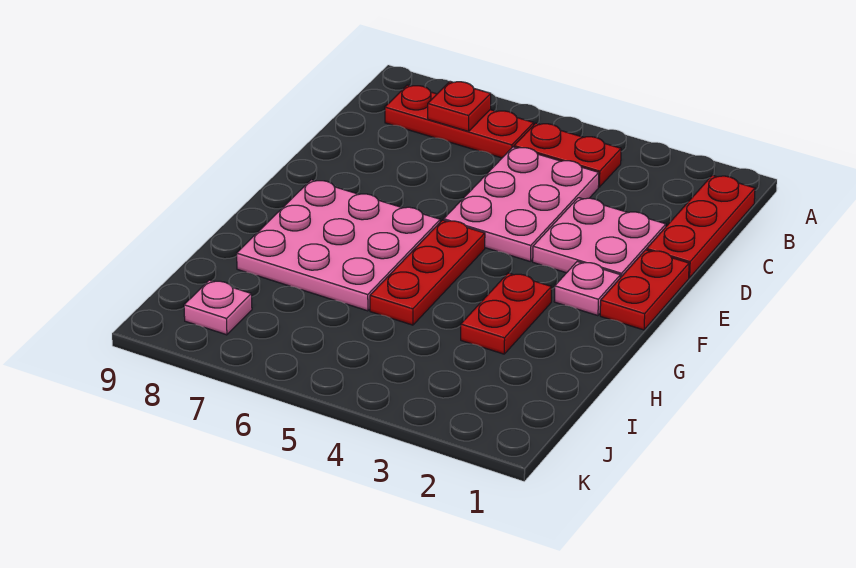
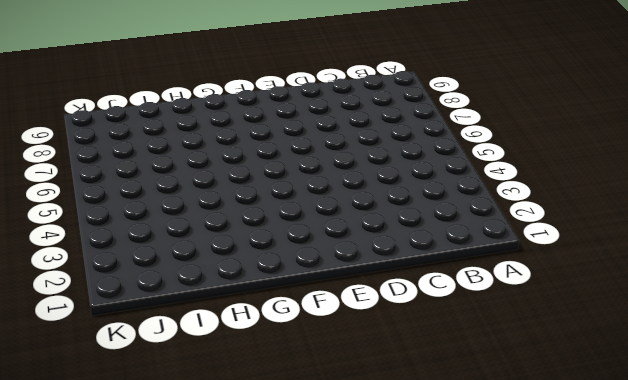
none -> red 1x3 plate [647,175,755,278]
none -> red 1x2 plate [514,123,621,187]
none -> red 1x3 plate [385,85,534,158]

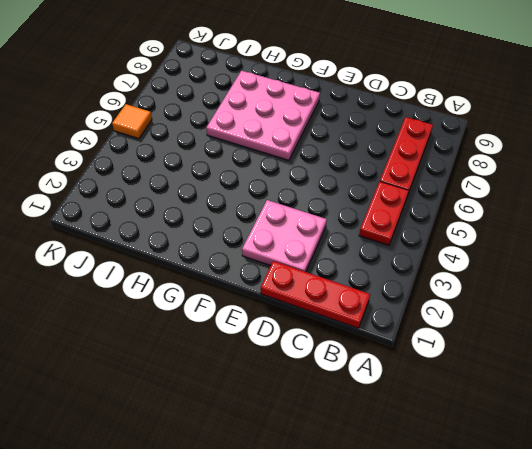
orange 1x1 tile [112,104,152,139] -> none
none -> pink 2x3 plate [444,147,599,262]
none -> red 1x2 plate [600,250,689,330]
none -> pink 1x1 plate [554,261,621,316]

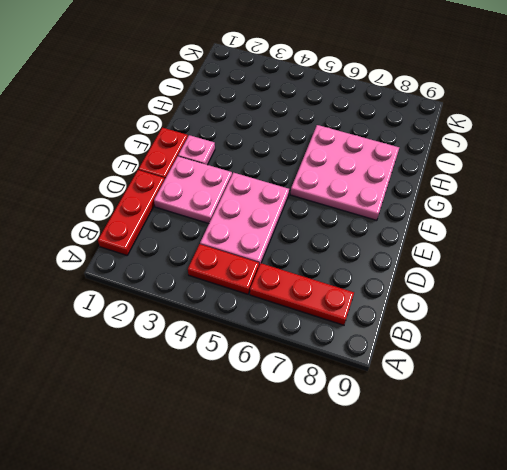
none -> red 1x3 plate [370,220,485,325]
none -> red 1x2 plate [461,273,551,354]
none -> pink 1x1 plate [184,280,252,335]

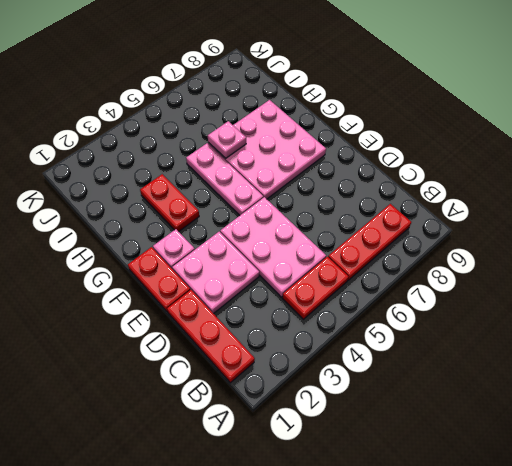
pink 1x3 plate [186,143,263,215] -> red 1x3 plate [370,220,485,325]
pink 1x1 plate [208,121,246,158] -> pink 1x1 plate moved to [184,280,252,335]
none -> red 1x1 plate [428,81,491,131]

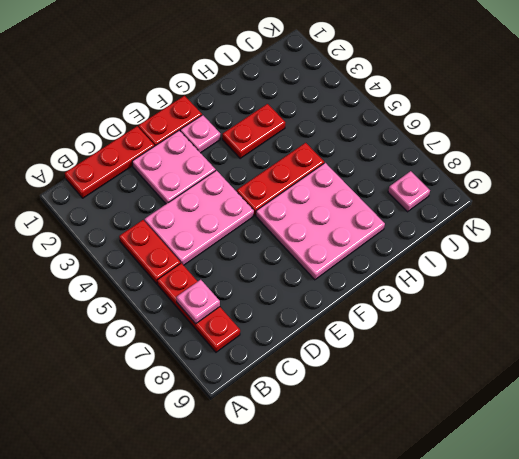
pink 1x1 plate [176,280,220,324] -> red 1x1 plate [428,81,491,131]

